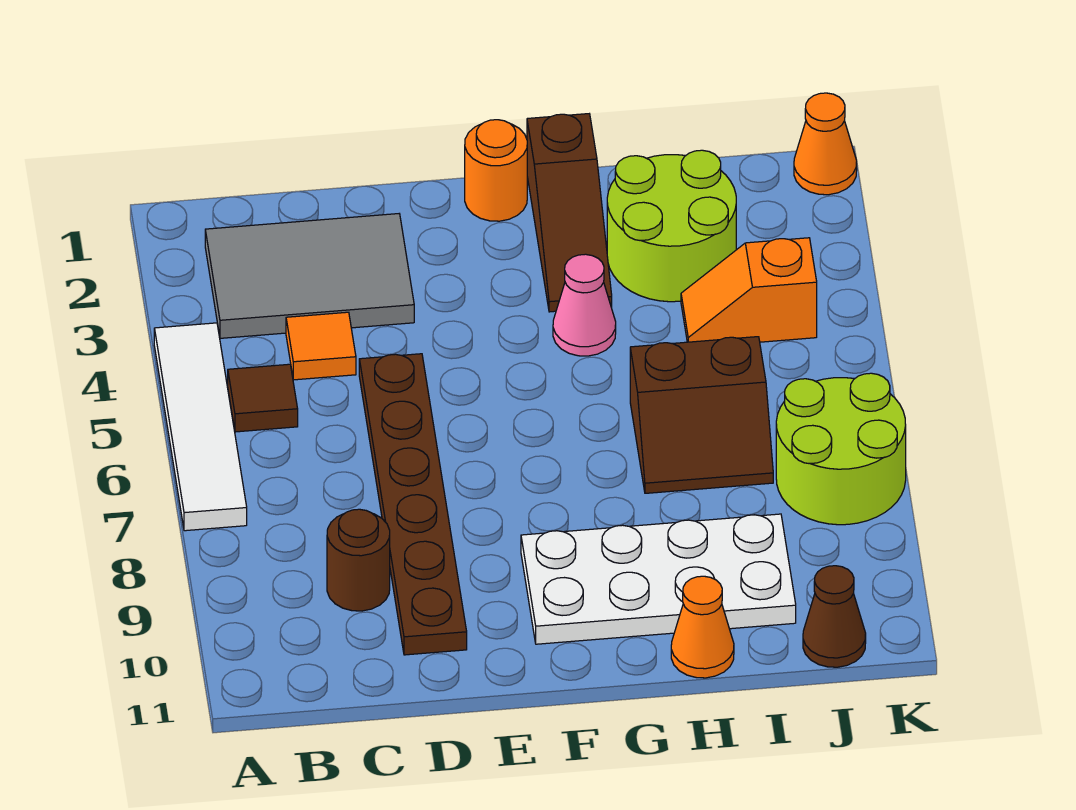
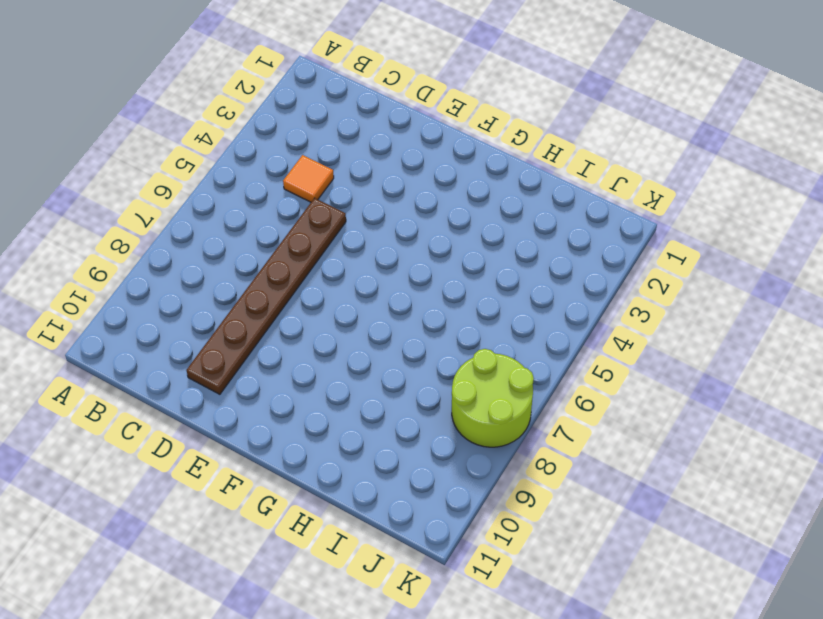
none -> white 1x4 tile [154,323,247,531]
none -> grey 2x3 tile [205,214,414,338]
none -> brown 1x1 tile [228,364,298,432]

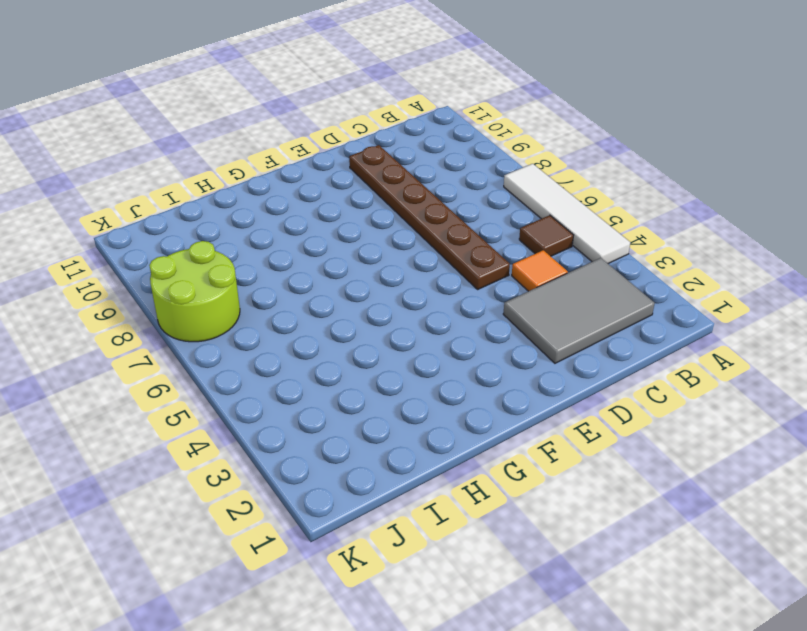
none -> brown 1x1 round brick [327,509,390,611]
none -> orange 1x1 round brick [465,120,527,221]
none -> white 2x4 plate [521,514,796,644]

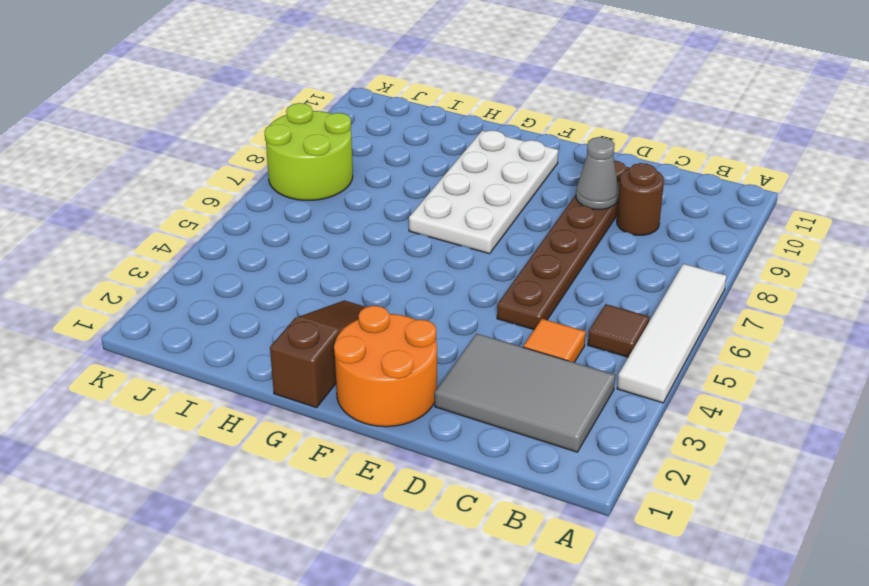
grey 1x1 cone [576,137,619,209] -> none
orange 2x2 round brick [334,306,437,427] -> orange 1x1 round brick [465,120,527,221]
white 2x4 plate [409,130,558,254] -> white 2x4 plate turned to [521,514,796,644]
none -> pink 1x1 cone [553,254,616,356]
none -> lime 2x2 round brick [607,150,736,302]
none -> brown 2x2 slope [630,337,773,493]

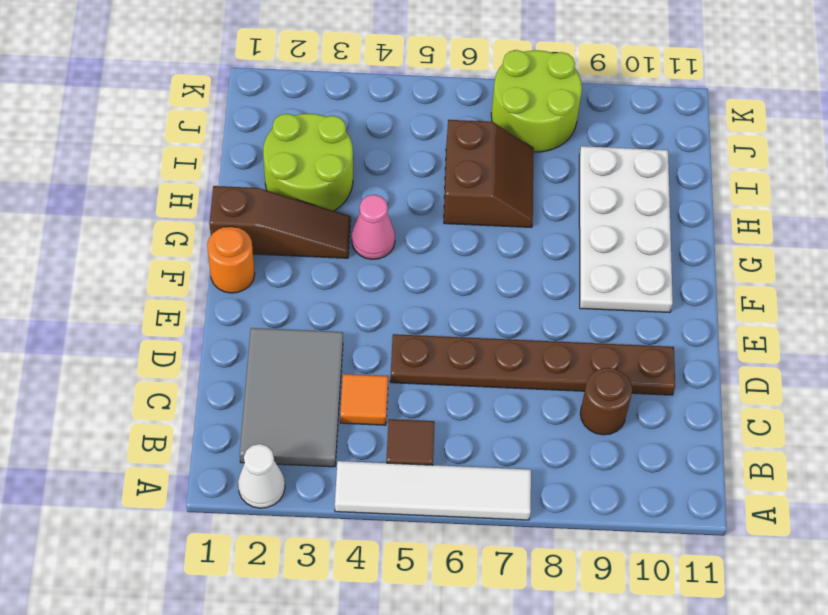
white 1x1 cone [238,444,285,508] -> none
none -> orange 1x1 cone [671,576,734,678]
none -> orange 1x2 slope [681,238,817,342]
none -> brown 1x1 cone [803,566,866,667]

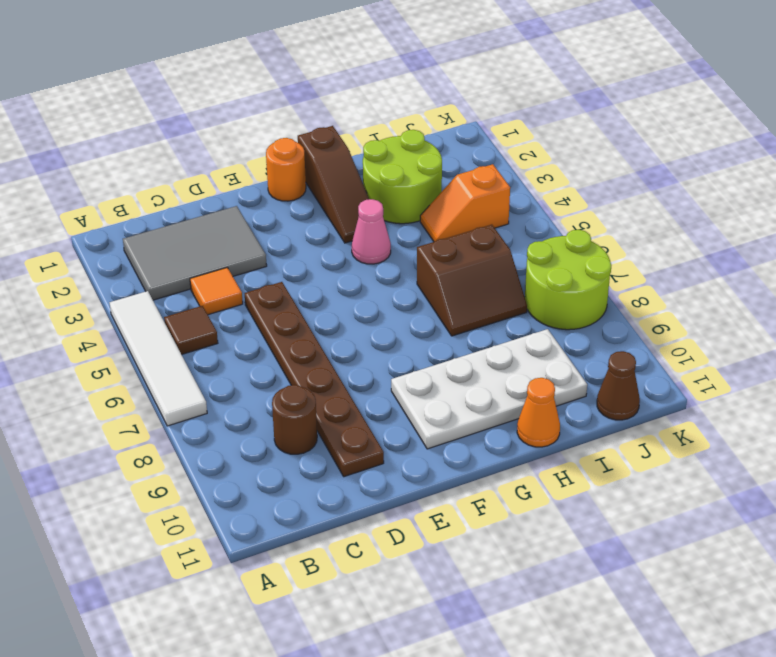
none -> orange 1x1 cone [794,93,857,195]

